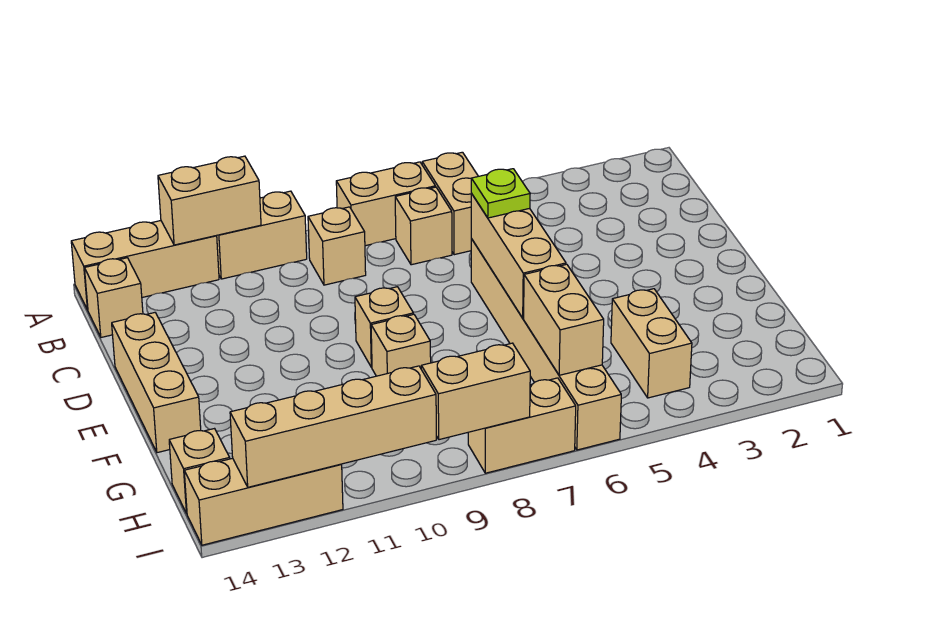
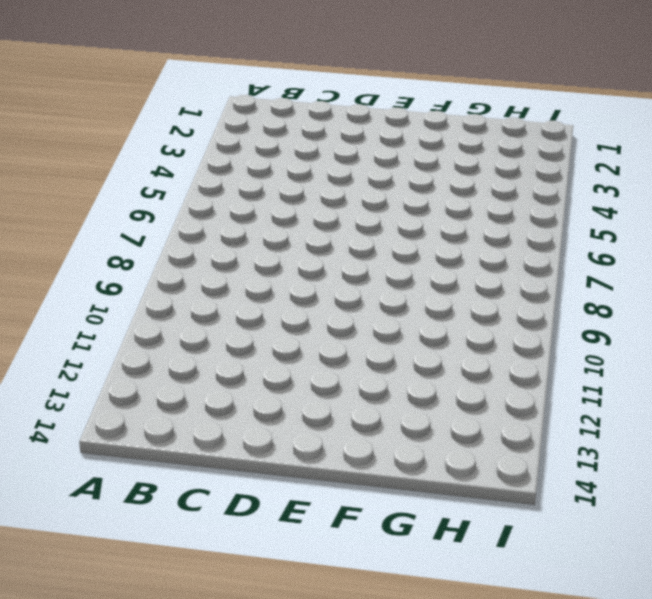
none -> tan 1x2 brick [422,152,478,255]
none -> tan 1x2 brick [336,162,435,246]
none -> tan 1x2 brick [217,191,307,279]

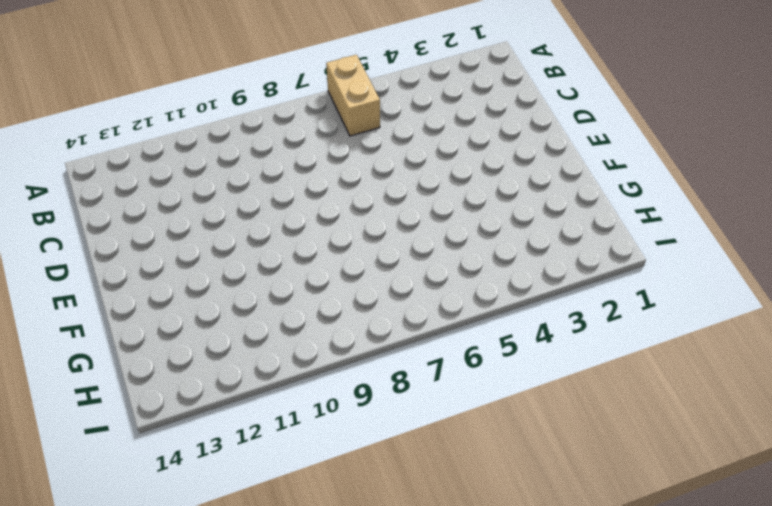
none -> tan 1x2 brick [336,162,435,246]
none -> tan 1x2 brick [217,191,307,279]
none -> tan 1x3 brick [71,221,219,310]

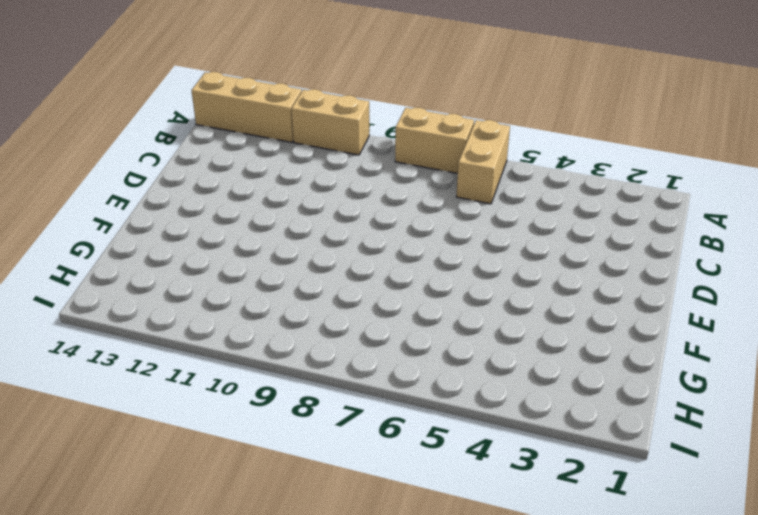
none -> tan 1x1 brick [395,187,452,265]
none -> tan 1x1 brick [308,207,366,285]
none -> tan 1x1 brick [84,258,143,337]

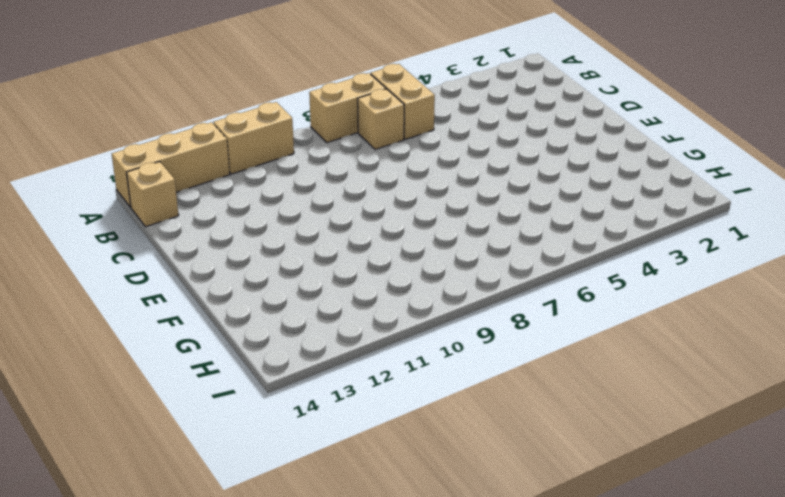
none -> tan 1x1 brick [308,207,366,285]
none -> tan 1x6 brick [471,239,621,450]
none -> tan 1x3 brick [112,313,201,453]

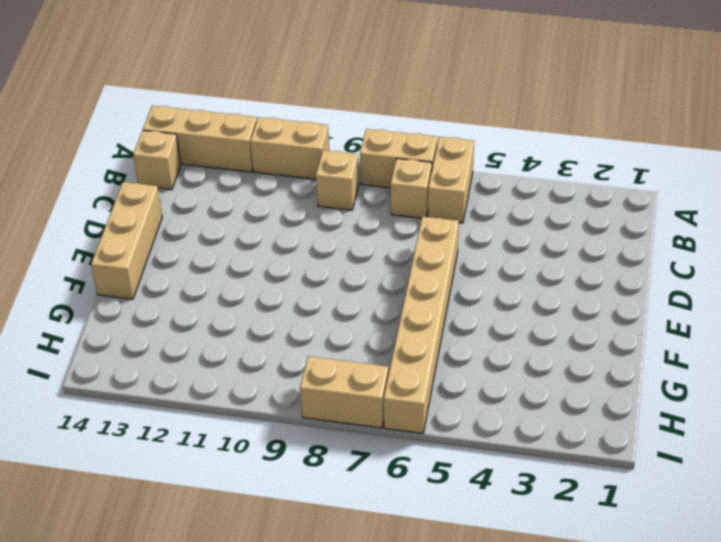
none -> tan 1x1 brick [355,287,413,367]
none -> tan 1x1 brick [371,314,431,376]
none -> tan 1x2 brick [611,289,692,398]

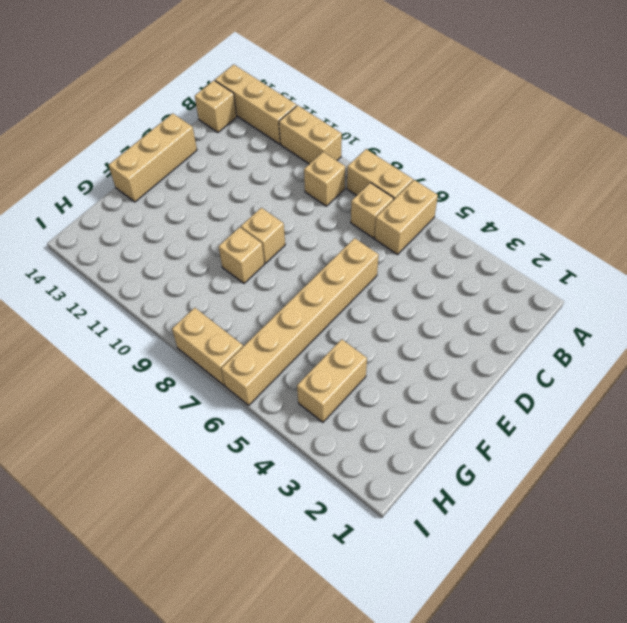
none -> tan 1x1 brick [169,429,230,513]
none -> tan 1x3 brick [184,458,343,545]
none -> tan 1x2 brick [158,156,261,245]

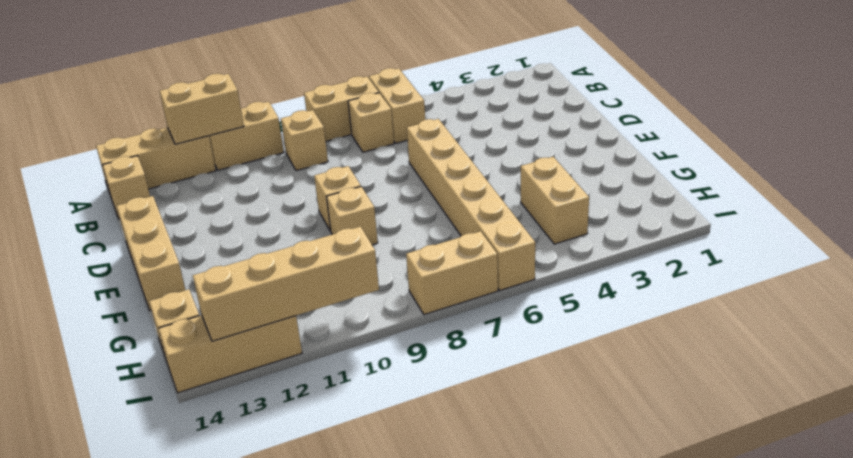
none -> tan 1x3 brick [471,194,566,318]
none -> tan 1x2 brick [524,264,604,375]
none -> tan 1x2 brick [421,343,530,440]

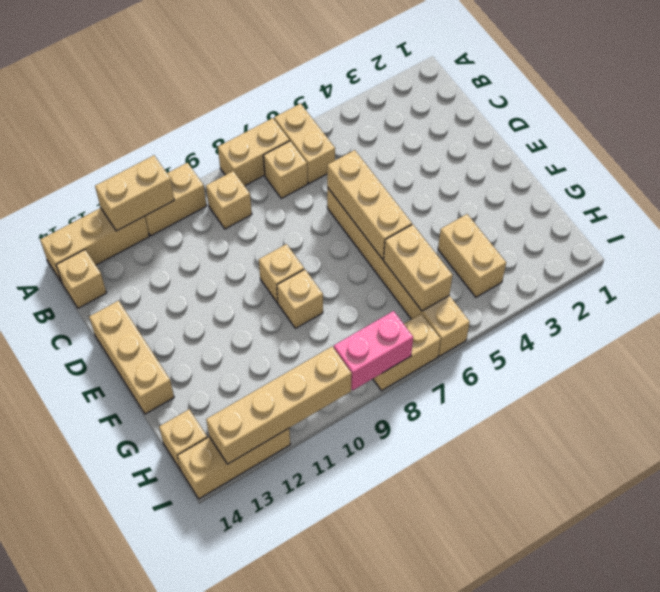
pink 1x2 brick [334,311,413,390] -> tan 1x2 brick [421,343,530,440]
none -> lime 1x1 plate [471,169,530,218]

